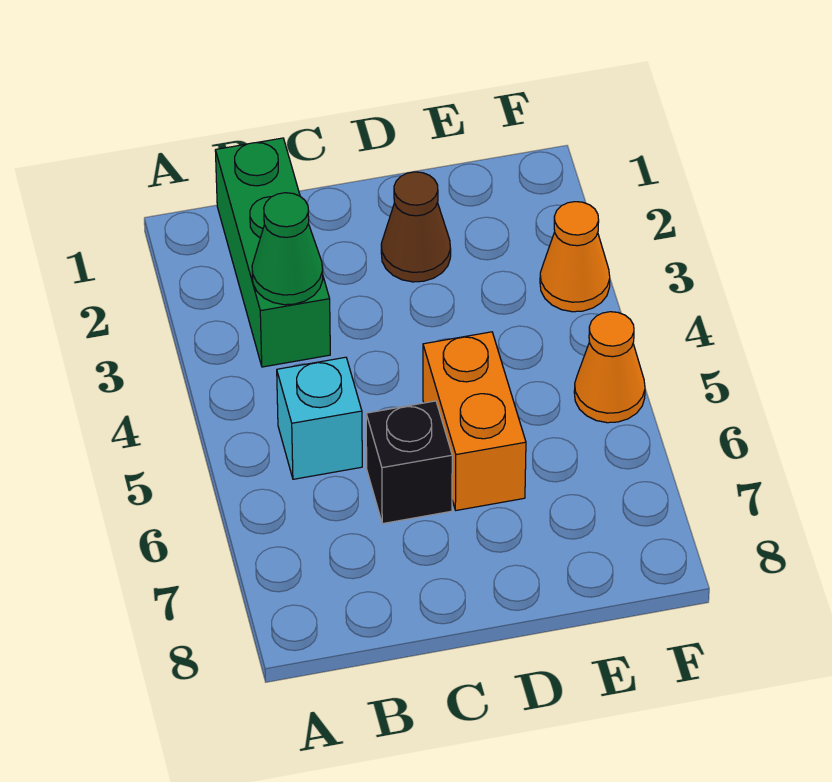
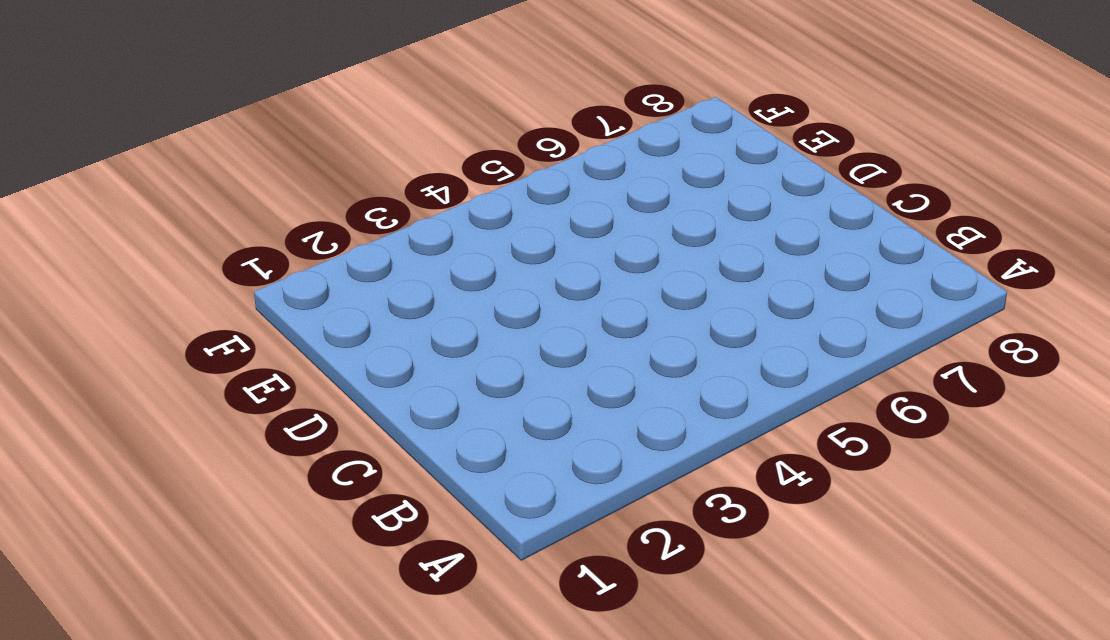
none -> green 1x3 brick [215,138,330,367]
none -> cyan 1x1 brick [277,357,362,479]

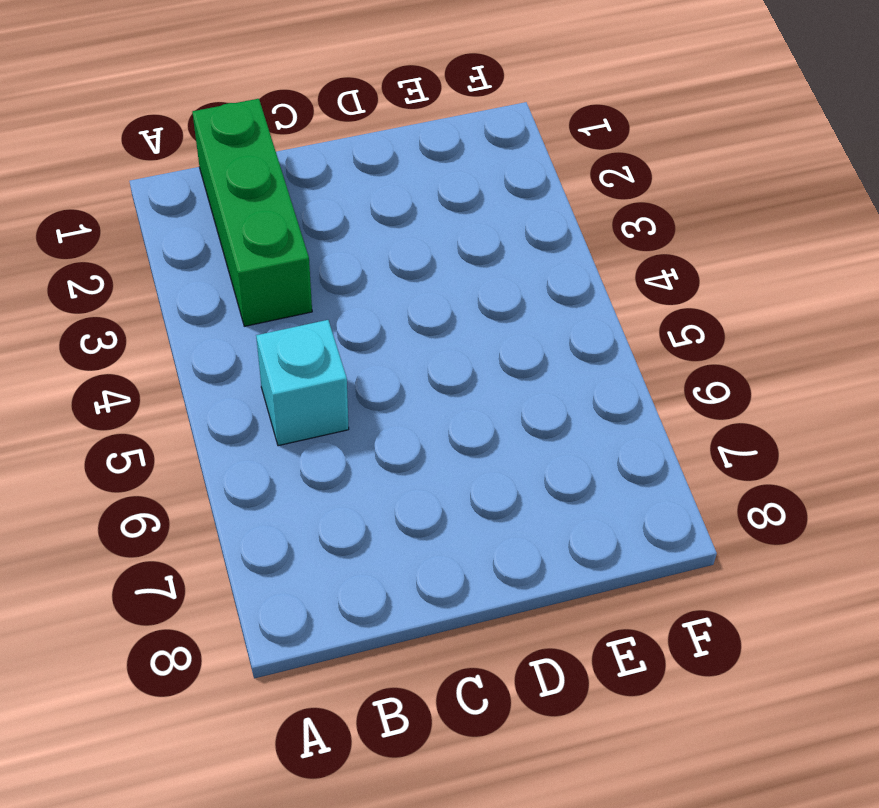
none -> black 1x1 brick [366,401,452,524]
none -> brown 1x1 cone [381,172,451,282]

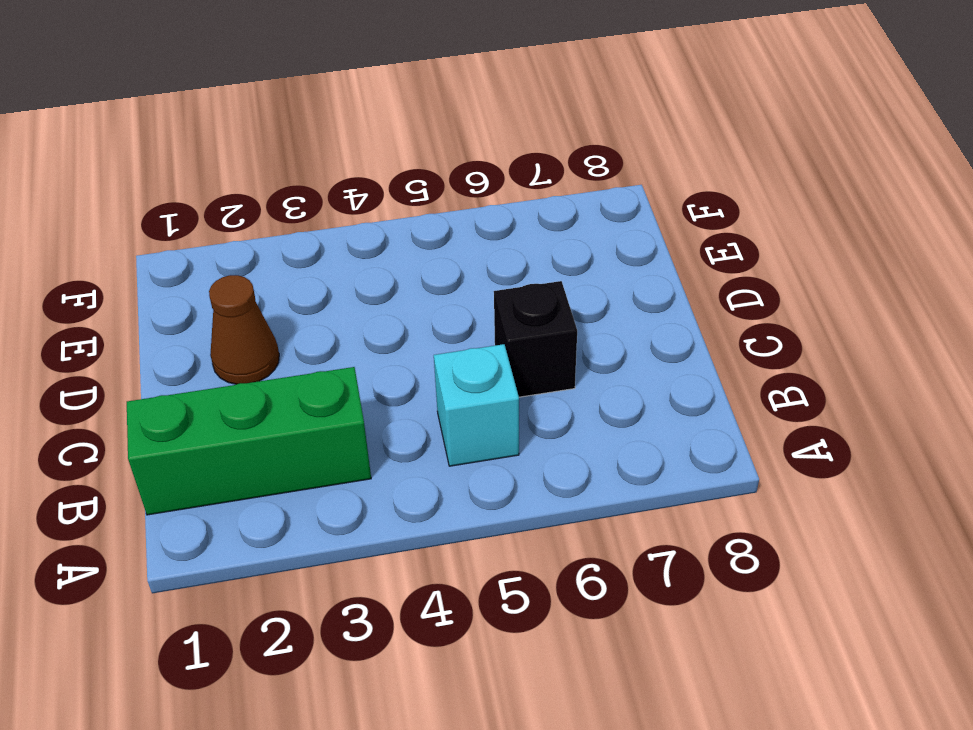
none -> orange 1x2 brick [423,332,526,510]
none -> orange 1x1 cone [540,202,610,312]

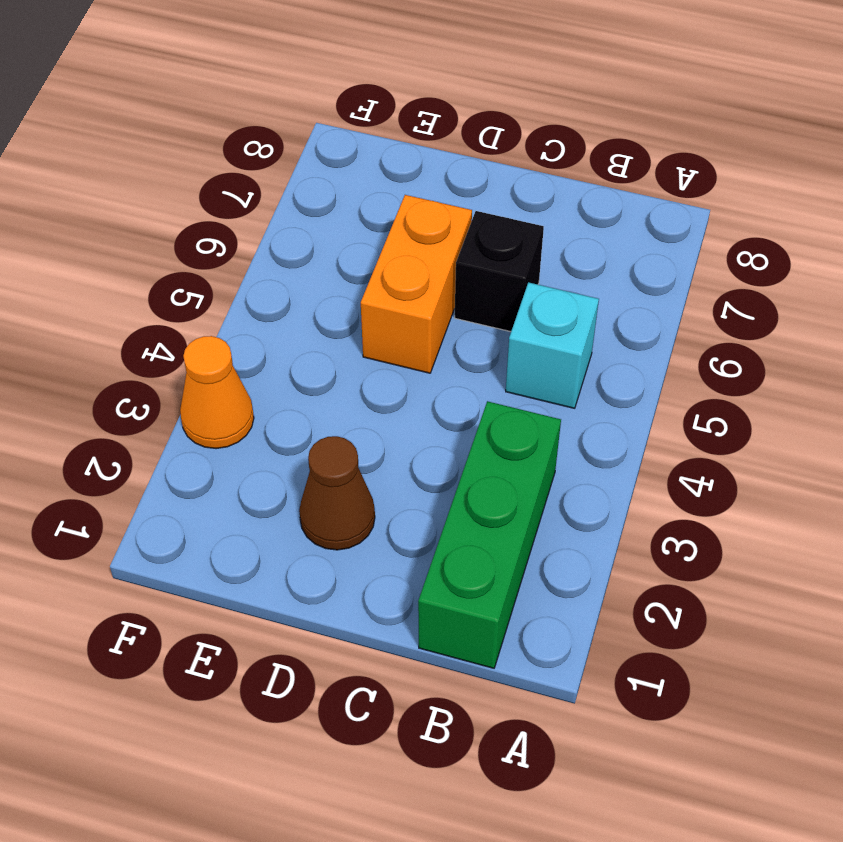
none -> orange 1x1 cone [574,312,645,423]
none -> green 1x1 cone [252,193,323,305]

